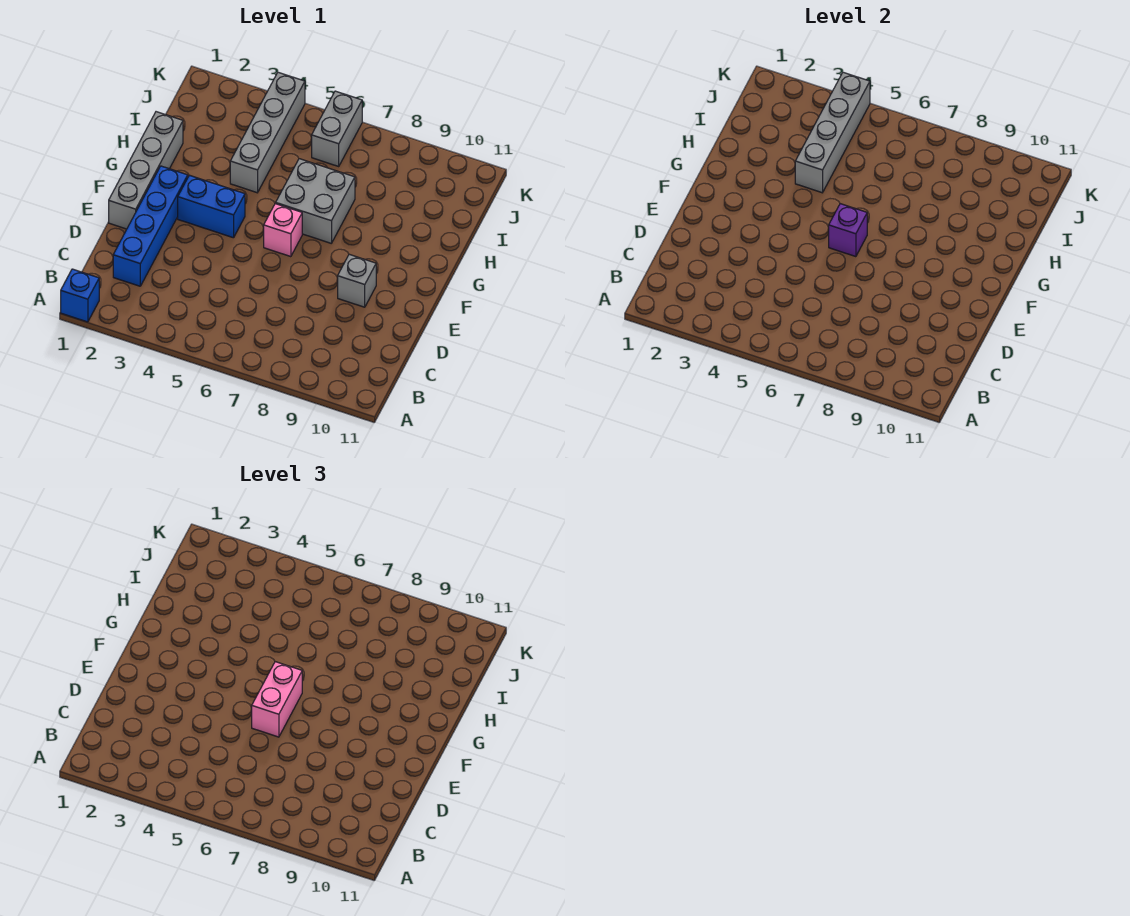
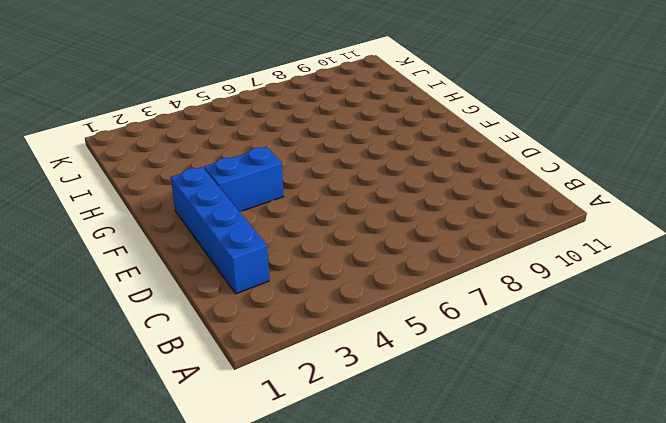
none -> blue 1x1 brick [61,269,99,322]
none -> grey 1x4 brick [109,112,183,229]
none -> grey 1x1 brick [338,254,376,307]

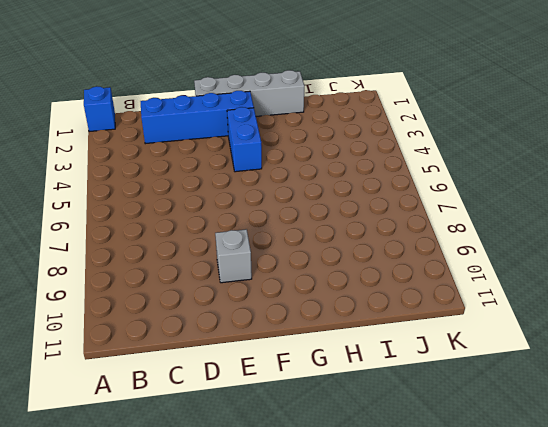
none -> pink 1x1 brick [264,204,302,257]
none -> grey 2x2 brick [276,159,355,243]
none -> grey 1x4 brick [230,72,305,193]

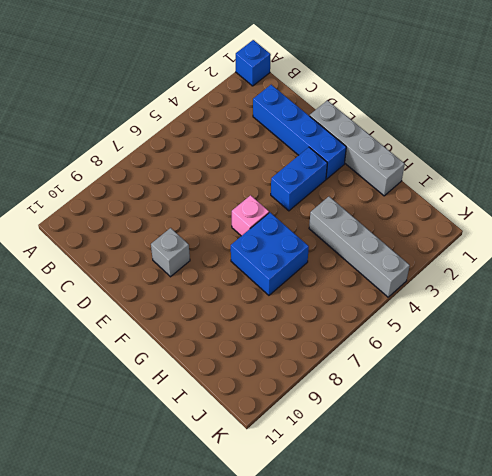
blue 2x2 brick [231,213,309,295] -> grey 2x2 brick [276,159,355,243]
none -> grey 1x2 brick [312,91,362,166]
none -> purple 1x1 brick [829,204,867,257]
none -> grey 1x4 brick [795,72,870,193]

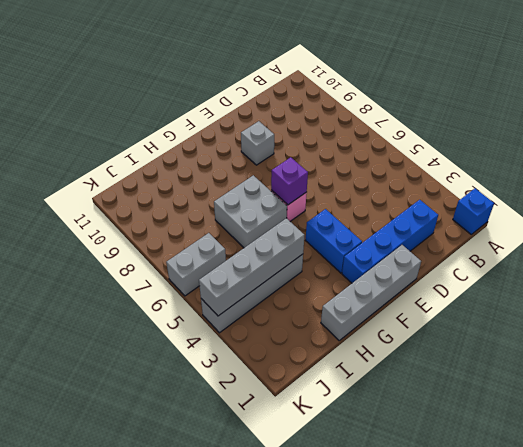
none -> pink 1x2 brick [252,662,302,737]

